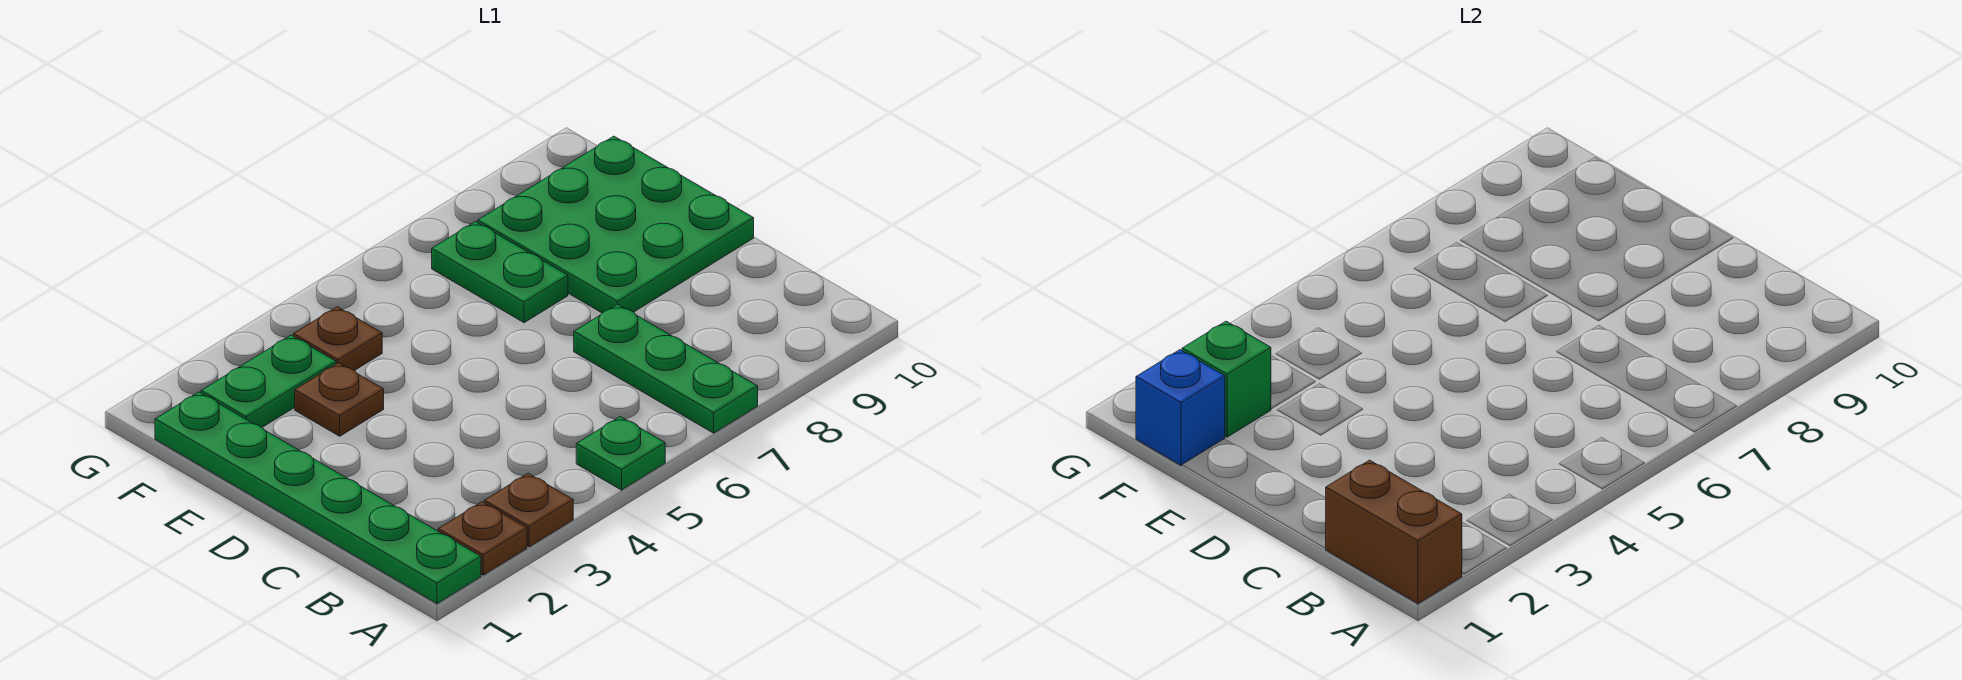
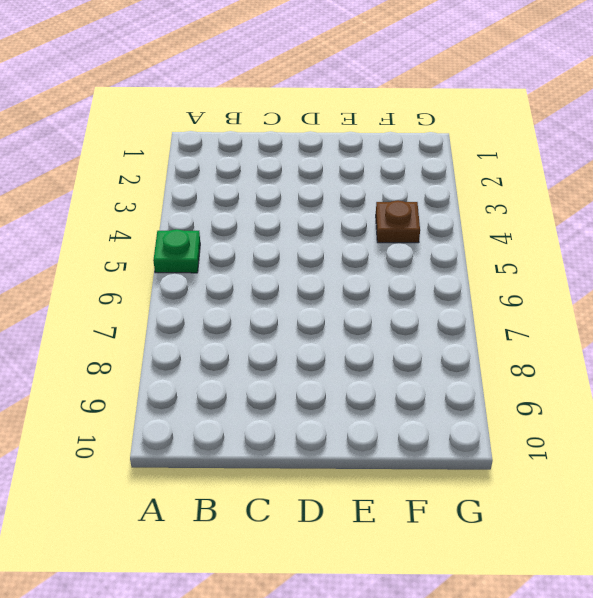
none -> green 1x6 plate [155,392,481,604]
none -> brown 1x1 plate [438,502,527,575]
none -> brown 1x1 plate [484,473,573,547]

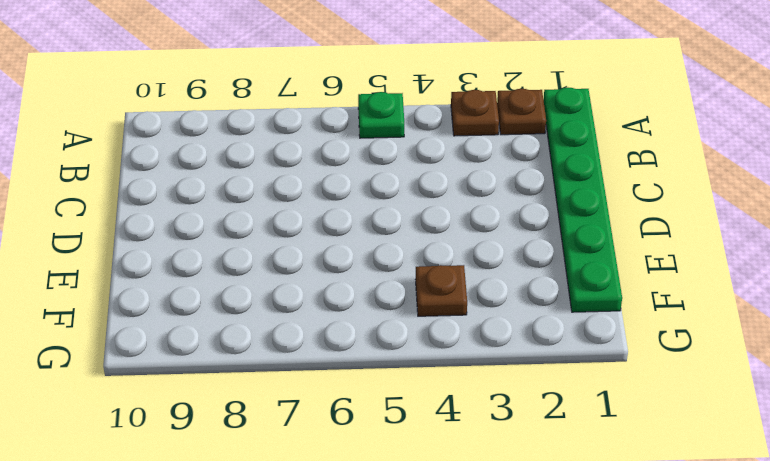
none -> green 1x3 plate [574,304,758,433]
none -> green 3x3 plate [478,136,754,313]
none -> brown 1x1 plate [295,363,384,436]

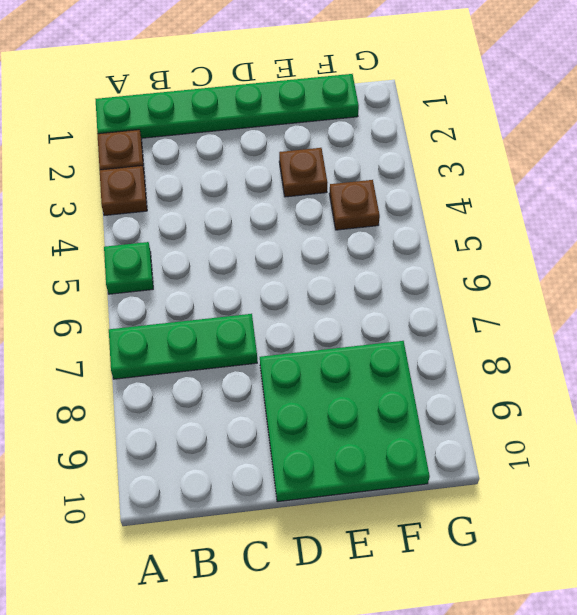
none -> green 1x2 plate [432,222,568,323]
none -> green 1x2 plate [201,335,336,427]
none -> brown 1x2 brick [1326,460,1462,604]

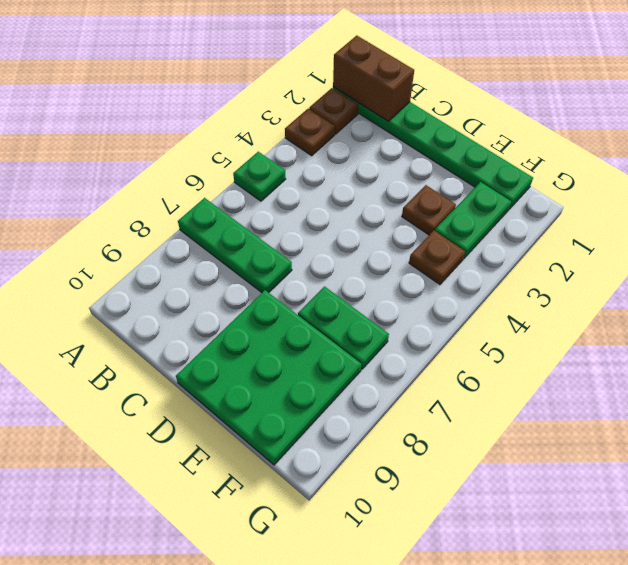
none -> blue 1x1 brick [1136,350,1225,466]
none -> green 1x1 brick [1182,321,1271,437]

